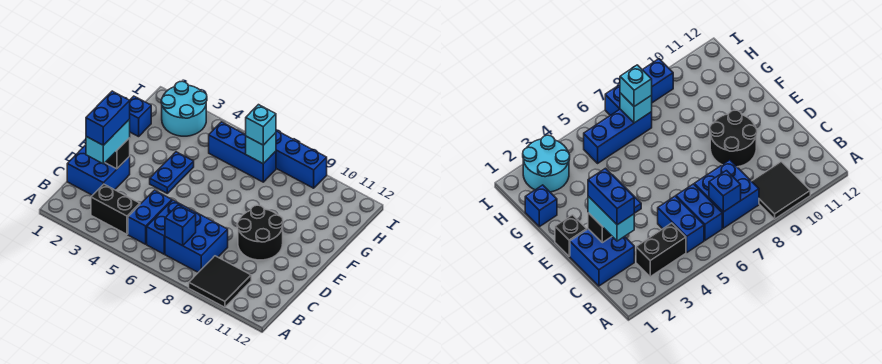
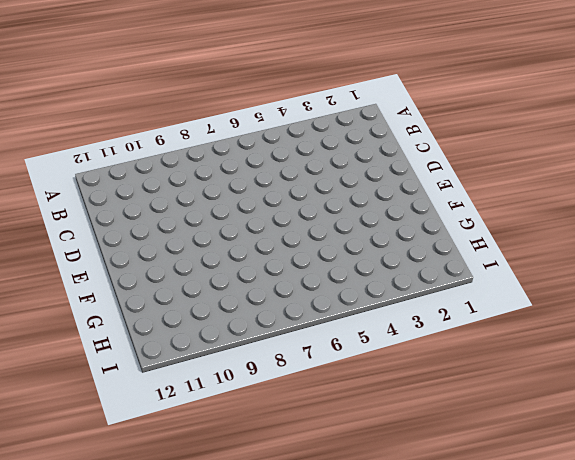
none -> black 2x2 tile [189,256,251,307]
none -> black 1x2 brick [91,184,140,234]
none -> blue 1x2 brick [128,190,172,244]

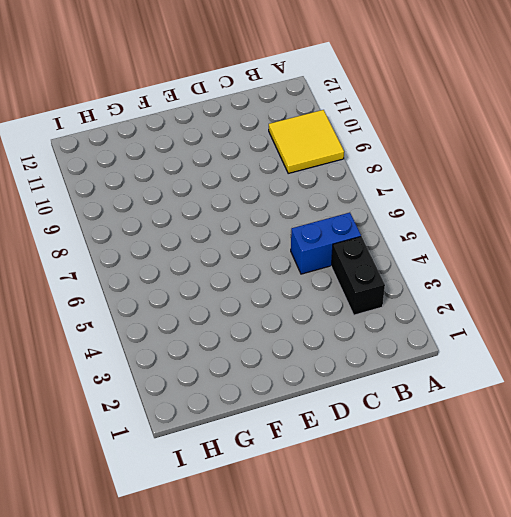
yellow 2x2 tile [269,110,344,173] -> black 2x2 tile [189,256,251,307]
none -> blue 1x2 brick [147,200,190,254]
none -> blue 2x2 brick [165,210,228,272]
none -> blue 2x2 brick [67,145,130,195]

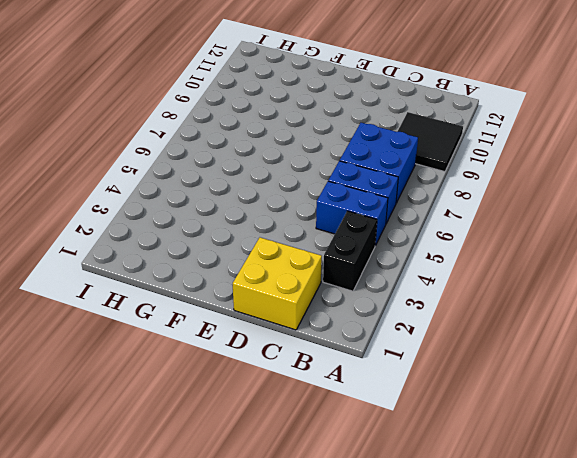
yellow 2x2 brick [233,237,322,330] -> blue 2x2 brick [67,145,130,195]
none -> black 2x2 round brick [237,205,283,260]
none -> black 1x1 brick [555,215,587,256]
none -> blue 1x2 plate [150,152,194,193]

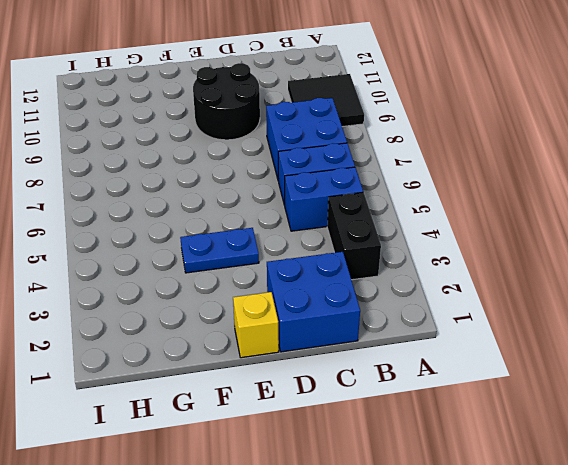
yellow 1x1 brick [233,292,279,358] -> black 1x1 brick [555,215,587,256]
none -> blue 1x1 brick [130,96,151,137]
none -> cyan 2x2 round brick [161,81,207,136]
none -> blue 1x3 brick [209,122,276,182]

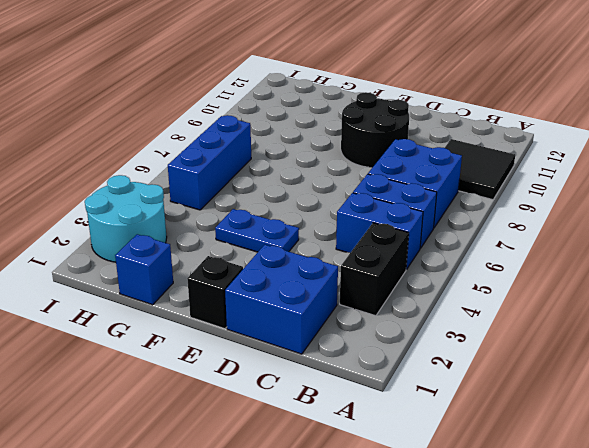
none -> blue 1x3 brick [276,130,327,188]
none -> blue 1x1 brick [165,205,196,246]
none -> black 1x1 brick [105,138,130,169]

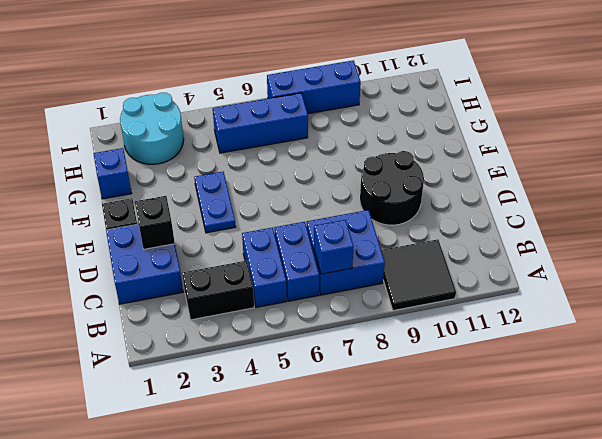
none -> cyan 1x1 brick [246,133,276,164]
none -> cyan 1x2 brick [86,119,130,164]
none -> cyan 1x1 brick [246,105,276,145]

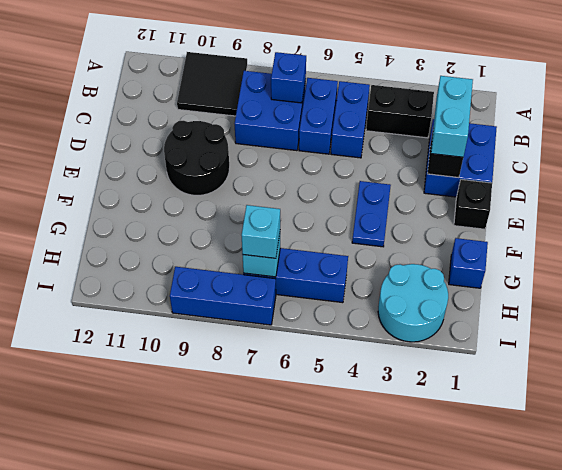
none -> blue 1x2 brick [86,91,130,145]

